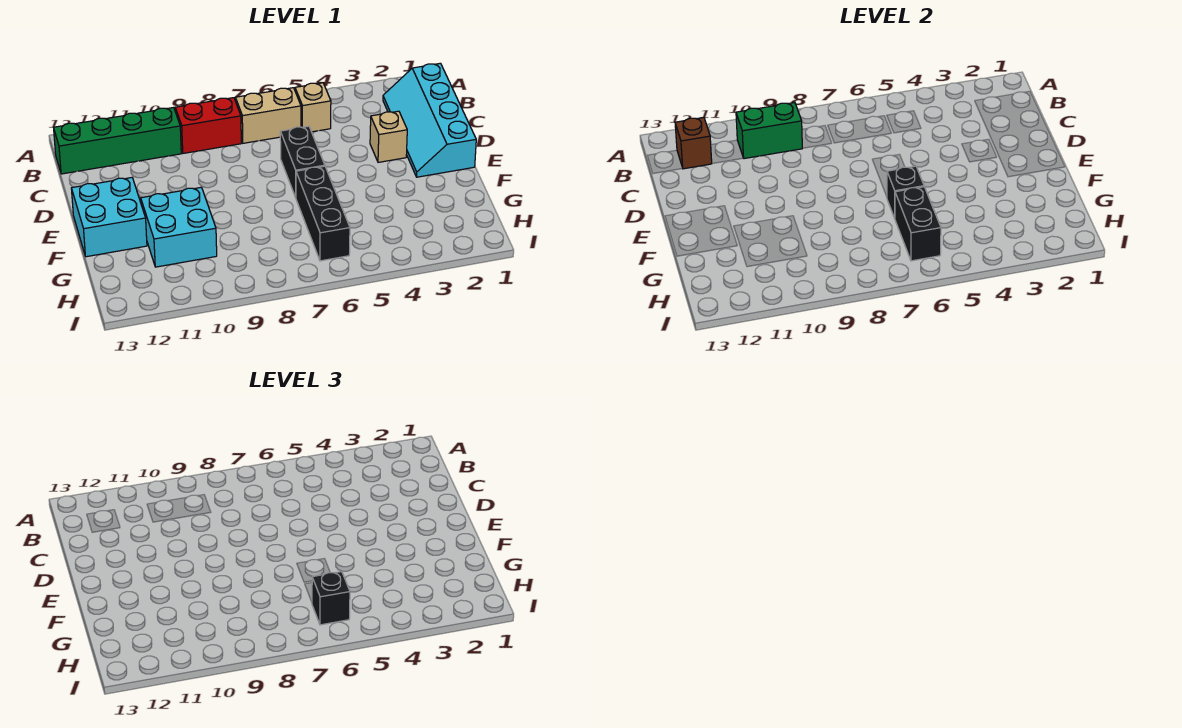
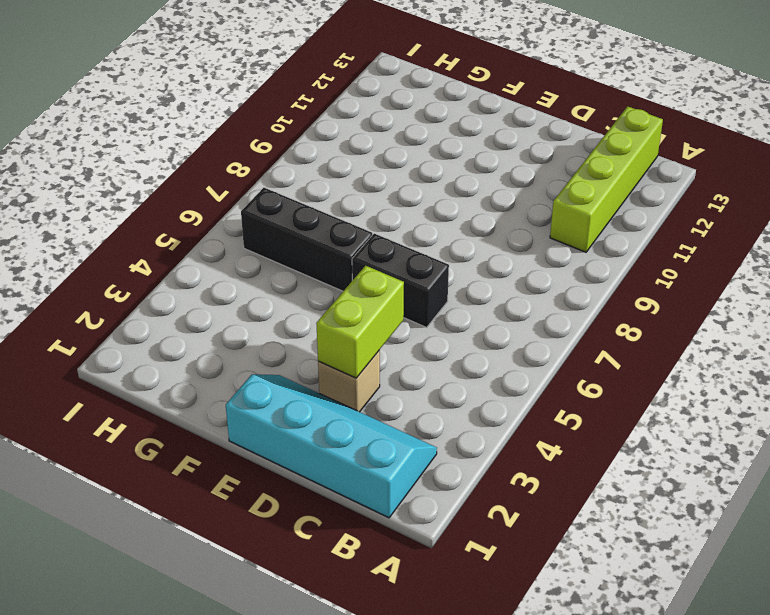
lime 1x4 brick [550,106,663,252] -> green 1x4 brick [54,107,181,174]
lime 1x2 brick [316,266,404,378] -> none
none -> tan 1x1 brick [295,83,331,132]
none -> tan 1x2 brick [235,88,301,143]
none -> red 1x2 brick [175,98,241,153]

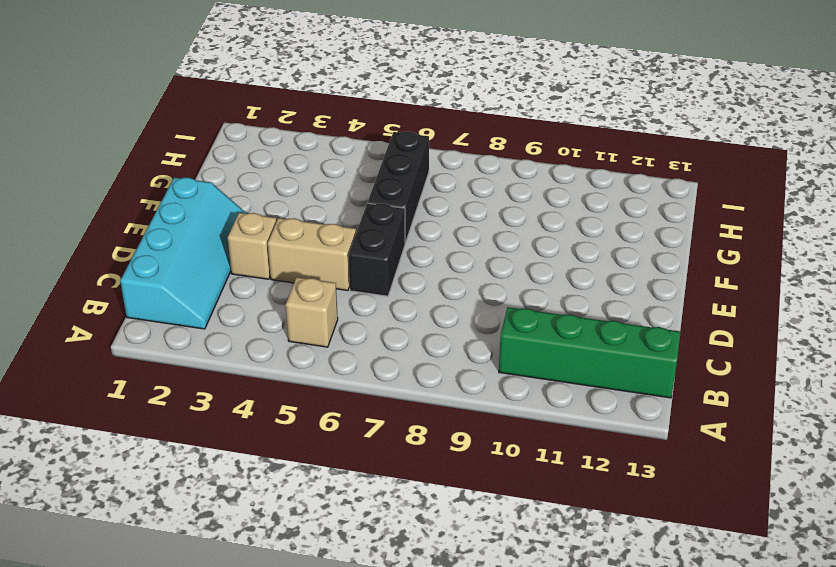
tan 1x2 brick [268,218,356,291] -> tan 1x2 brick moved to [235,88,301,143]
none -> red 1x2 brick [175,98,241,153]
none -> cyan 2x2 brick [71,178,147,257]
none -> cyan 2x2 brick [141,187,217,267]

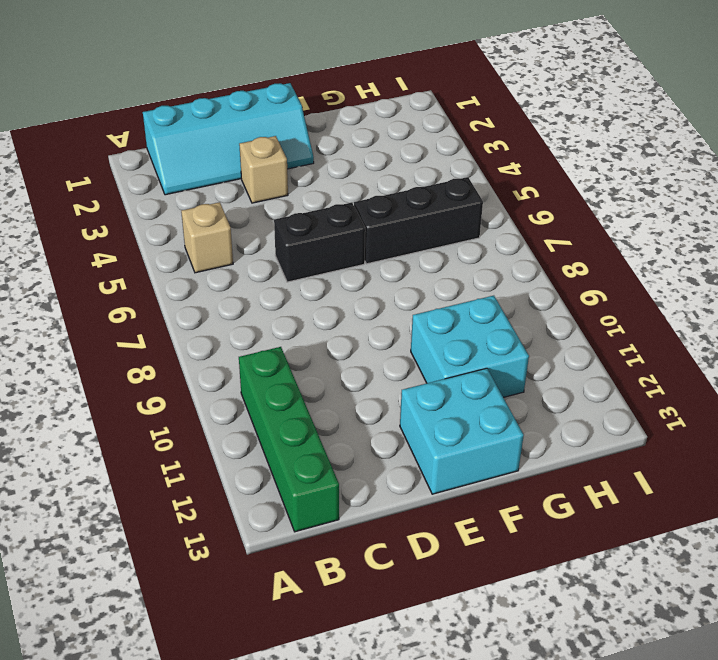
none -> tan 1x2 brick [235,88,301,143]
none -> red 1x2 brick [175,98,241,153]
none -> green 1x2 brick [736,103,802,159]

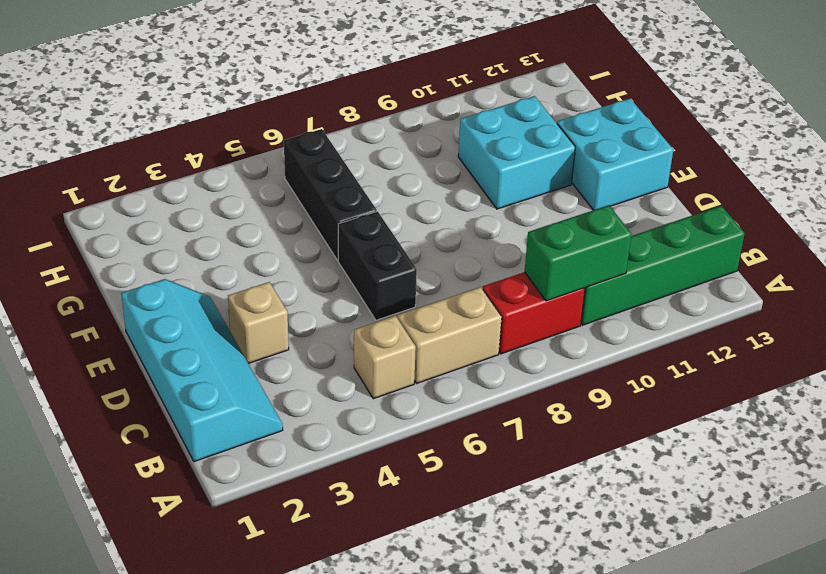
none -> brown 1x1 brick [675,118,712,169]
none -> black 1x1 brick [887,166,924,218]
none -> black 1x2 brick [895,187,941,261]

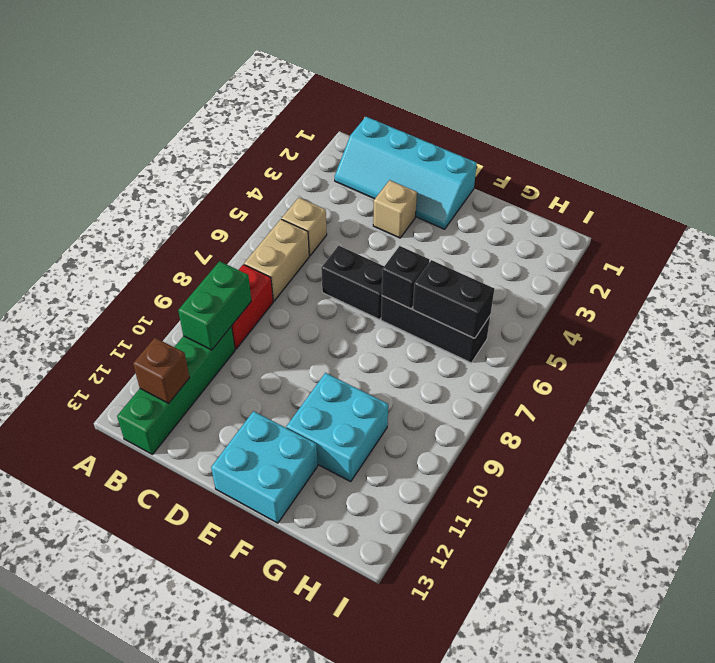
none -> black 1x1 brick [312,572,350,625]

